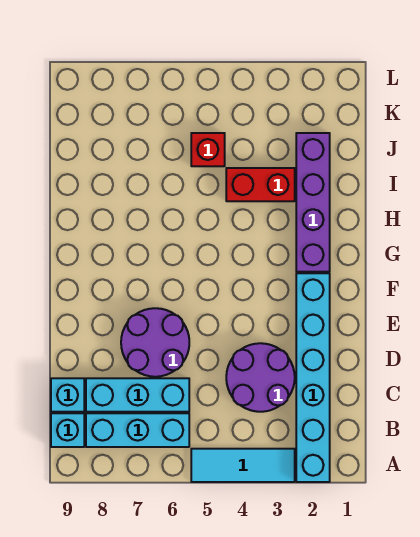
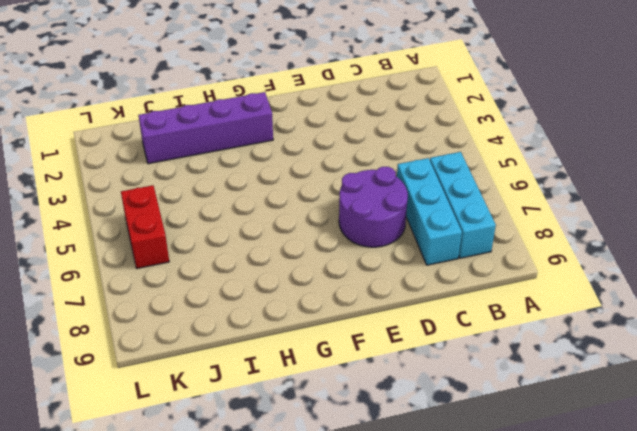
red 1x2 brick [121,185,169,268] -> red 1x2 brick moved to [226,168,295,201]
none -> cyan 1x6 brick [296,273,330,482]
none -> cyan 1x3 tile [191,449,295,482]

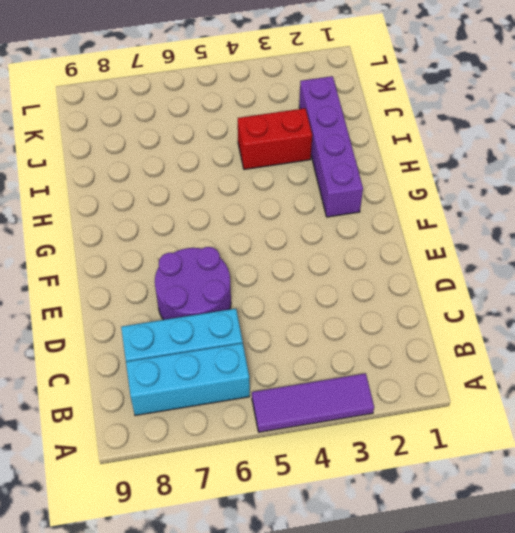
purple 1x3 tile [252,373,374,432] -> cyan 1x3 tile [191,449,295,482]
none -> cyan 1x6 brick [296,273,330,482]
none -> cyan 1x1 brick [51,413,84,447]

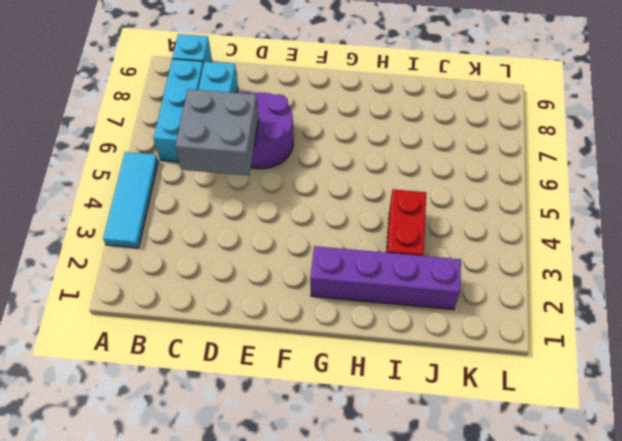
grey 2x2 brick [175,89,259,175] -> none
none -> cyan 1x6 brick [296,273,330,482]
none -> purple 2x2 round brick [226,343,295,412]

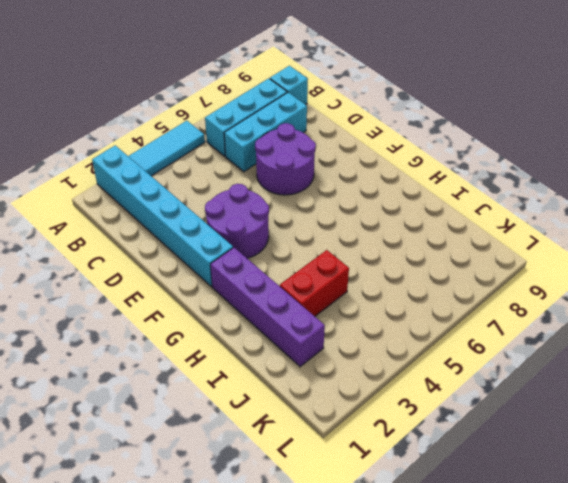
purple 2x2 round brick [205,184,269,258] -> purple 2x2 round brick moved to [226,343,295,412]
none -> cyan 1x1 brick [51,378,84,412]
none -> red 1x1 brick [191,133,225,166]

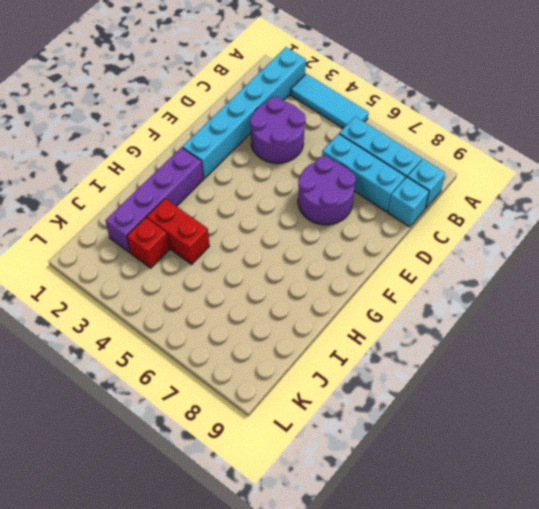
red 1x1 brick [127,217,169,268] -> red 1x1 brick moved to [191,133,225,166]

